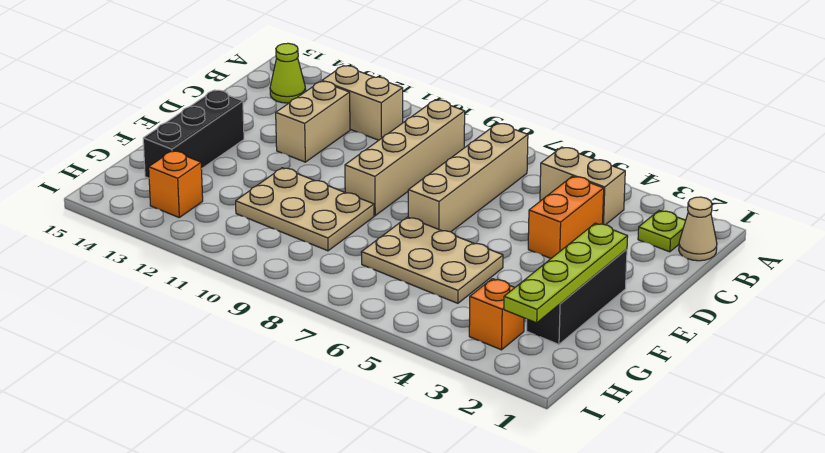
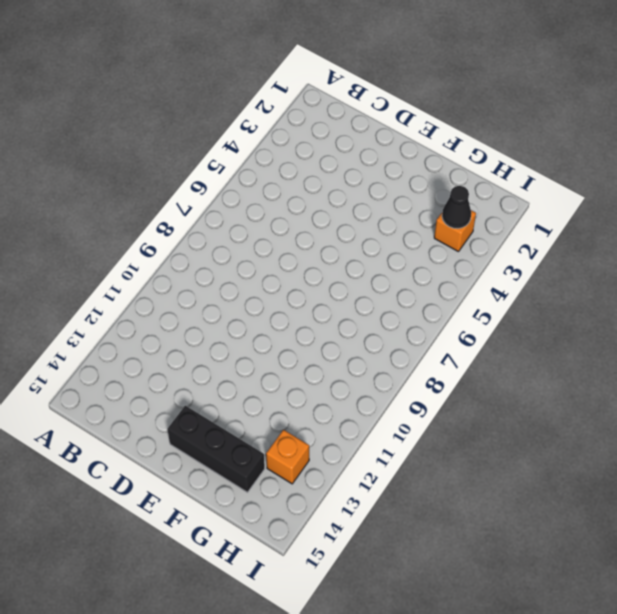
black 1x1 cone [442,186,471,229] -> none
none -> tan 1x1 cone [679,197,717,261]
none -> lime 1x1 plate [638,211,686,252]
none -> tan 1x2 brick [540,147,625,225]

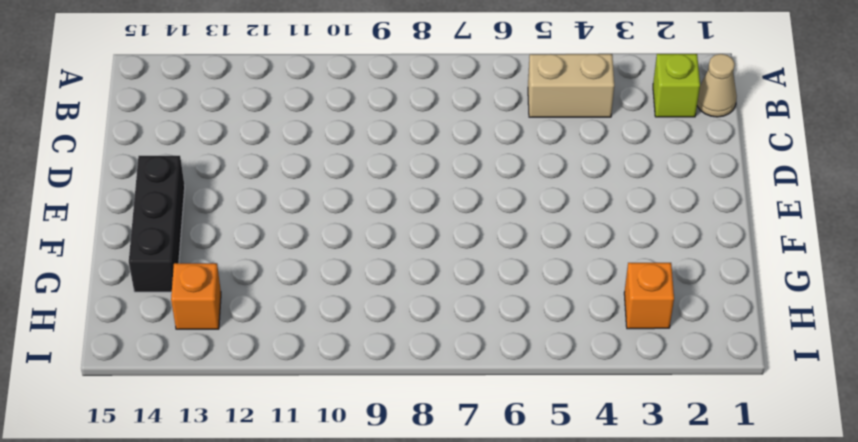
lime 1x1 brick [653,54,700,117] -> lime 1x1 plate [638,211,686,252]
none -> tan 1x4 brick [408,123,528,232]
none -> tan 1x4 brick [345,100,465,216]
none -> tan 1x2 brick [322,66,403,140]

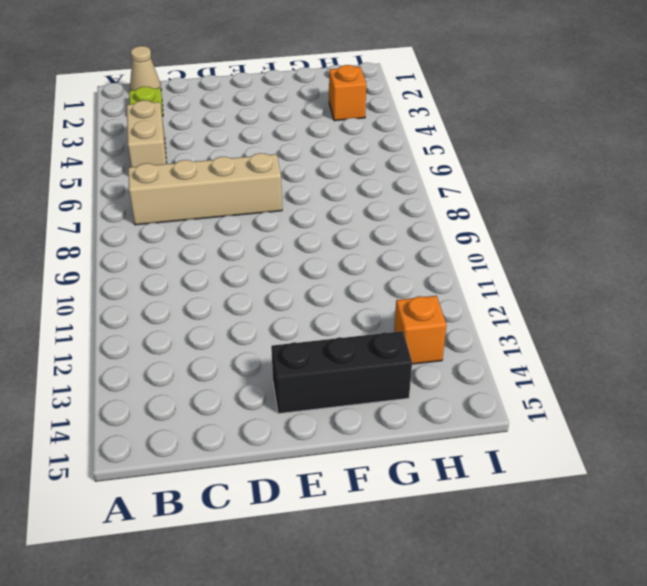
none -> tan 1x4 brick [345,100,465,216]
none -> tan 1x2 brick [322,66,403,140]
none -> lime 1x1 cone [270,43,306,103]

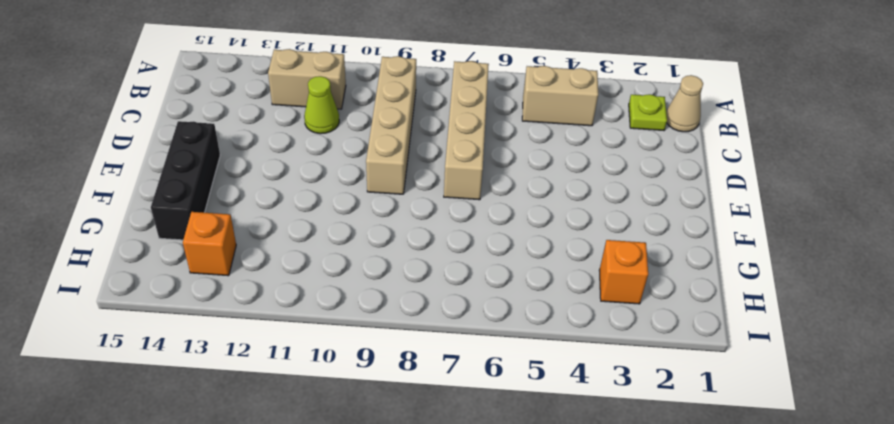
lime 1x1 cone [304,76,339,134] -> lime 1x1 cone moved to [270,43,306,103]
none -> orange 1x2 brick [528,176,604,258]
none -> tan 1x2 brick [276,81,350,162]
none -> black 1x3 brick [527,249,627,344]

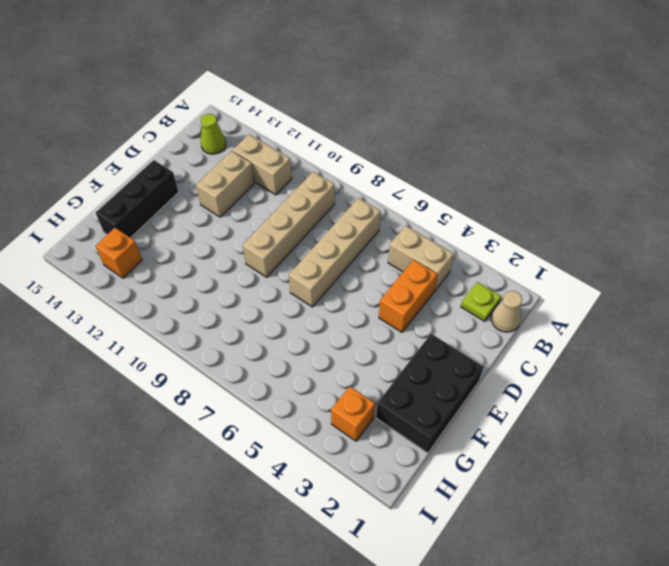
black 2x3 brick [376,334,483,453] -> black 1x3 brick [527,249,627,344]
none -> tan 2x3 plate [361,217,503,303]
none -> tan 2x3 plate [236,168,374,251]
none -> lime 1x4 plate [504,223,628,323]

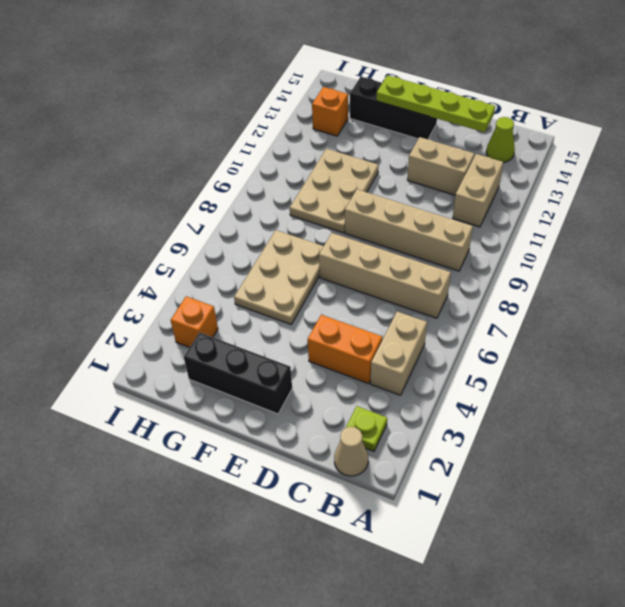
lime 1x4 plate [376,75,495,132] -> lime 1x4 plate moved to [504,223,628,323]

